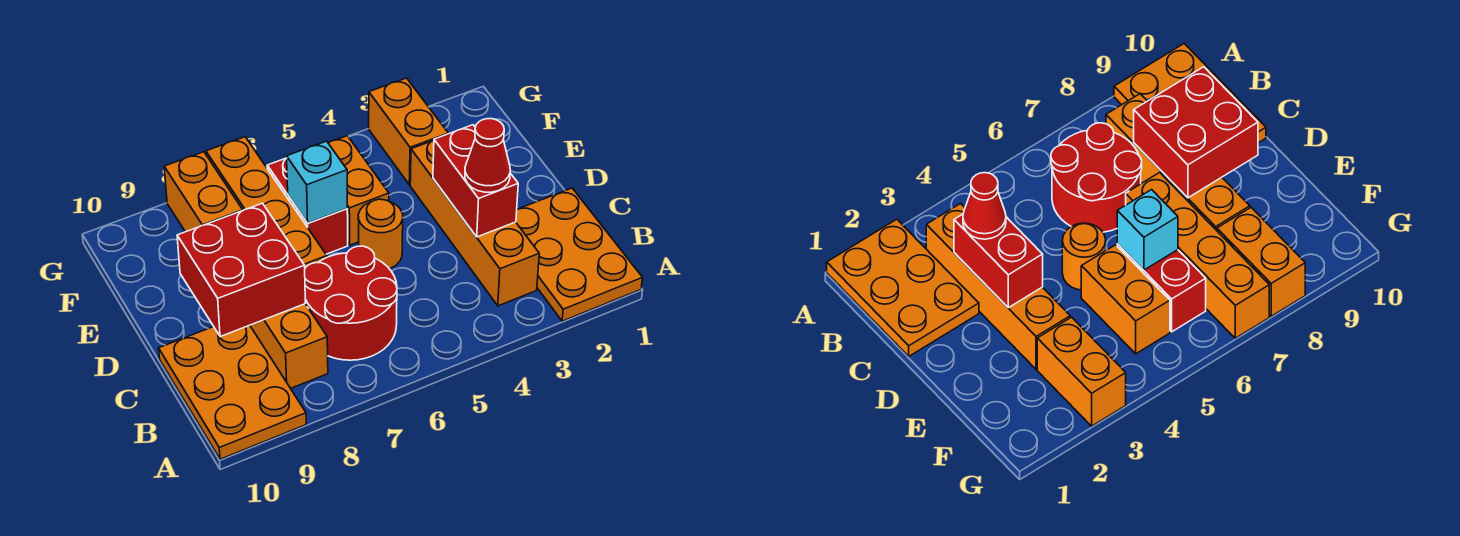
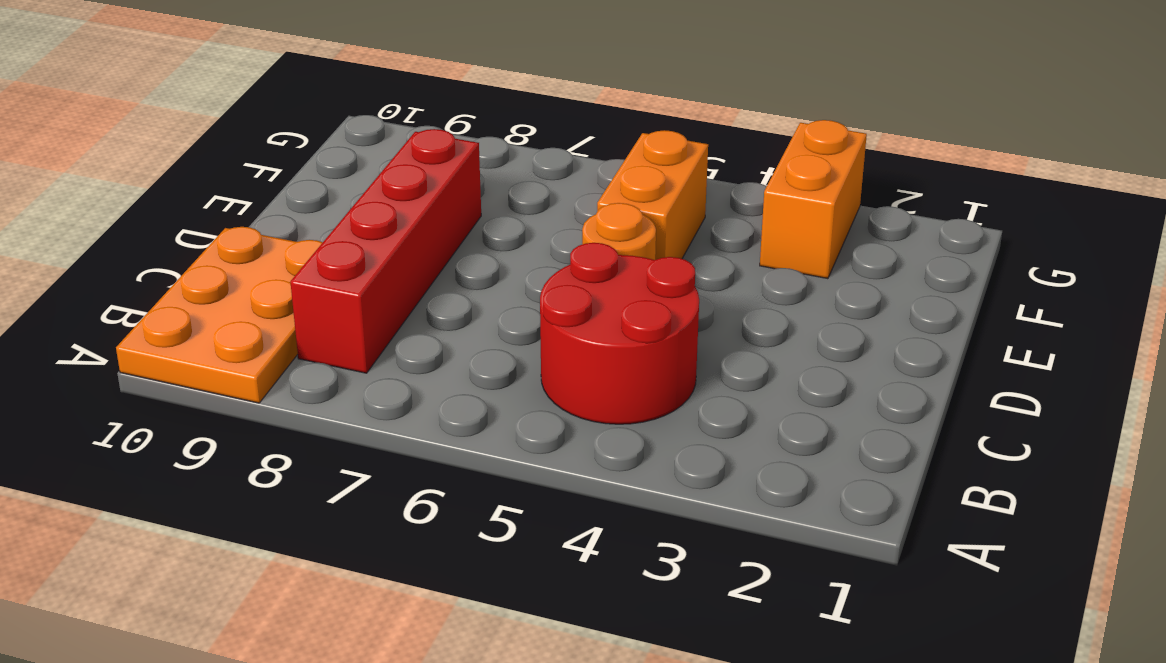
red 2x2 round brick [540,243,699,424] -> red 2x2 round brick moved to [305,246,397,360]
red 1x4 brick [290,129,481,373] -> orange 1x4 brick [250,304,328,388]
none -> orange 2x3 plate [516,188,642,321]
none -> orange 1x4 brick [410,140,539,306]
none -> orange 1x4 brick [206,137,327,268]

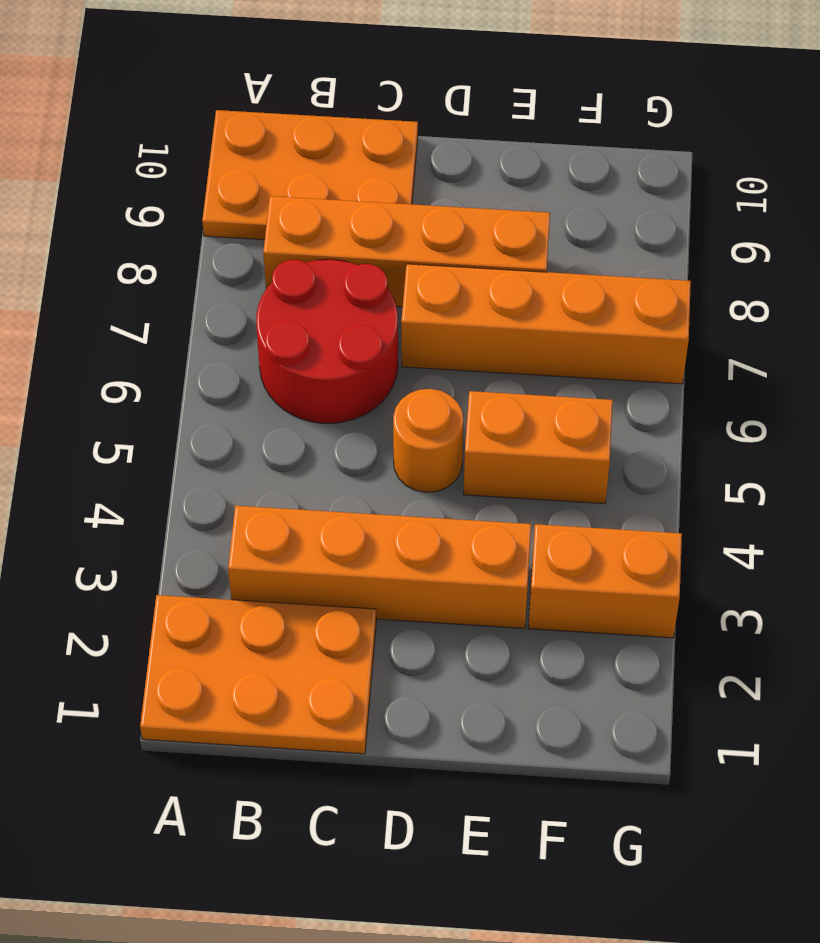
none -> red 1x2 brick [267,158,348,254]
none -> orange 1x2 brick [164,152,243,232]
none -> red 1x2 brick [433,125,518,237]

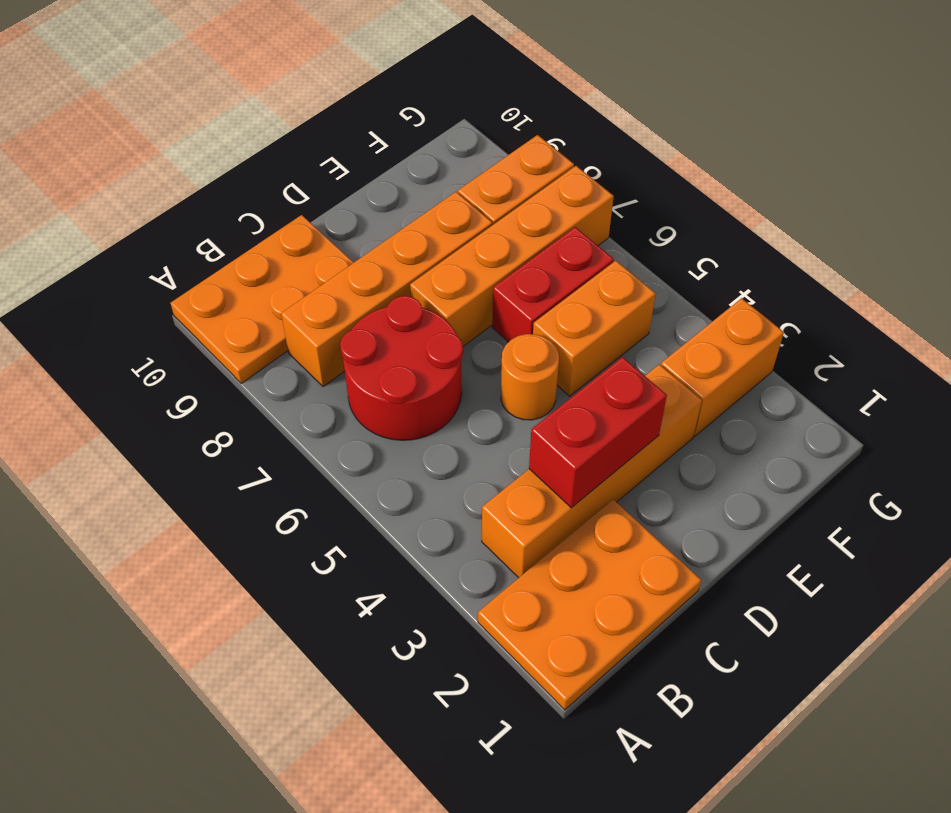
none -> red 2x2 brick [177,203,305,337]
none -> cyan 1x1 brick [287,141,347,223]
none -> red 1x1 cone [465,119,510,192]

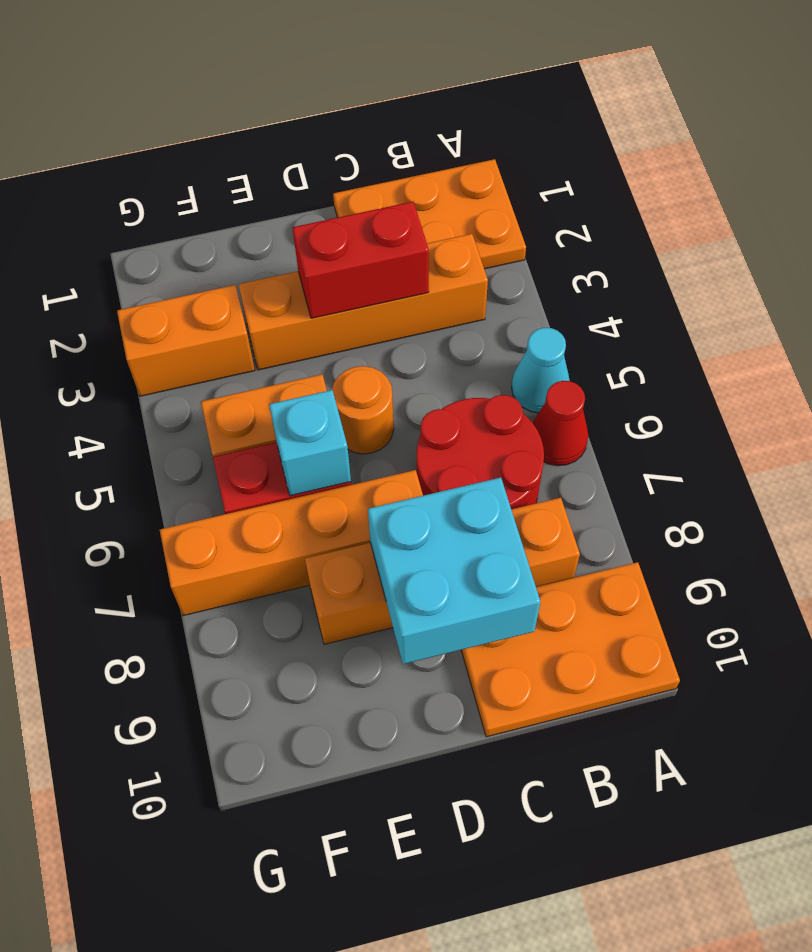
cyan 1x1 cone [512,328,570,413] -> none
red 1x1 cone [532,381,588,466] -> red 1x1 cone moved to [465,119,510,192]
cyan 2x2 brick [368,478,541,664] -> red 2x2 brick [177,203,305,337]
none -> orange 1x2 brick [164,152,243,232]

